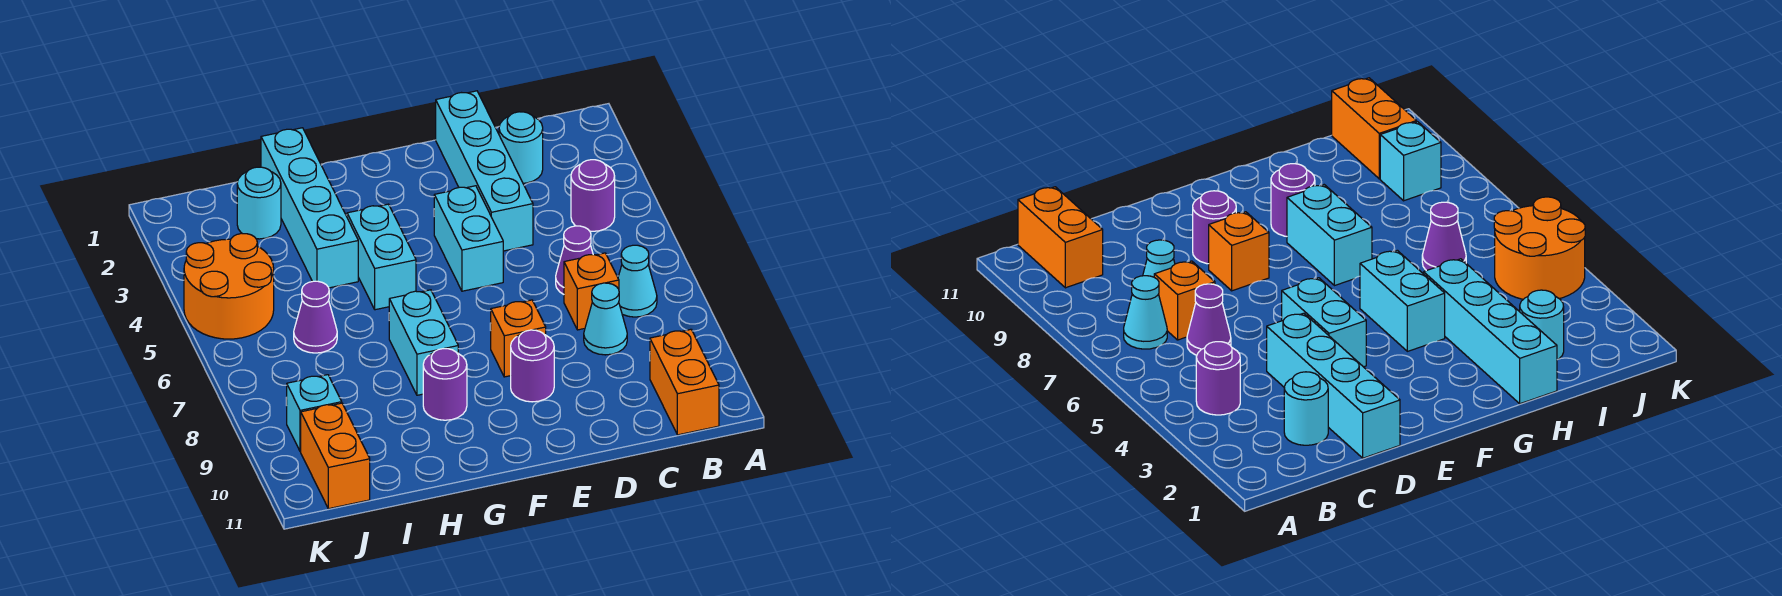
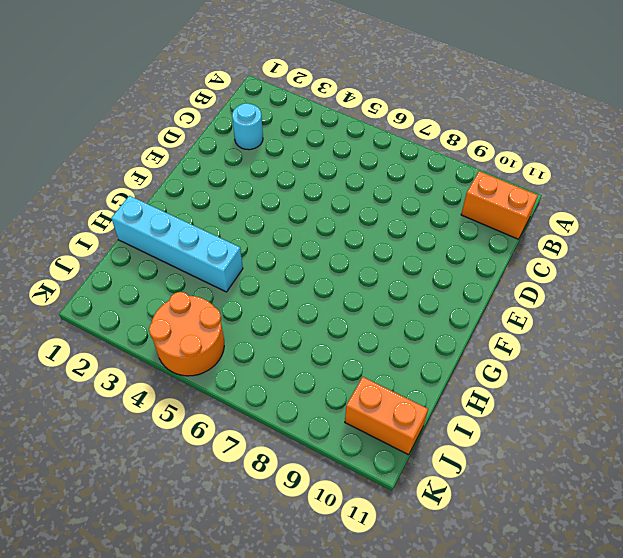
none -> purple 1x1 round brick [571,160,615,231]
none -> cyan 1x1 cone [618,245,657,317]
none -> purple 1x1 cone [556,226,593,294]

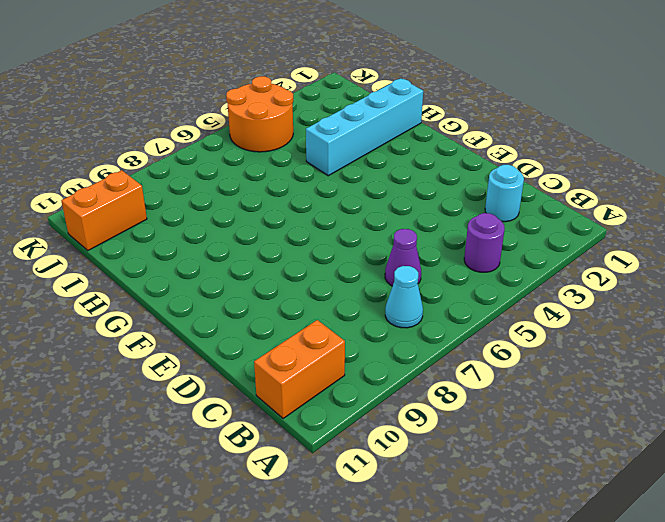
none -> orange 1x1 brick [564,253,619,330]
none -> cyan 1x1 cone [584,283,627,355]
none -> cyan 1x4 brick [436,91,533,251]

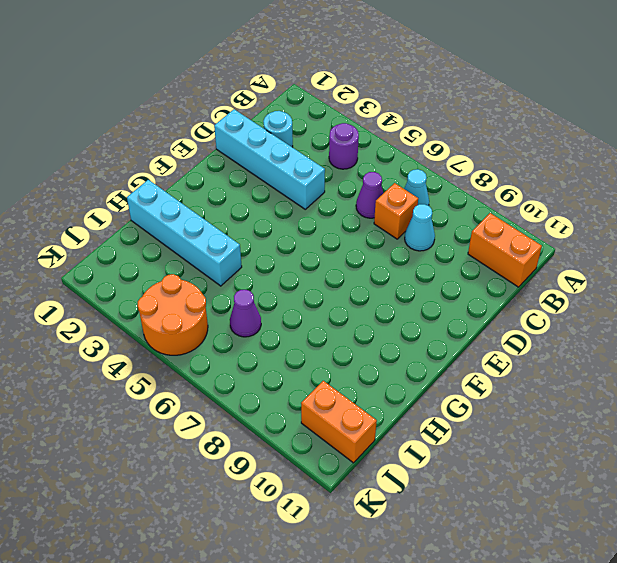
none -> cyan 1x2 brick [434,186,503,291]
none -> orange 1x1 brick [490,300,546,377]
none -> purple 1x1 round brick [511,330,554,402]

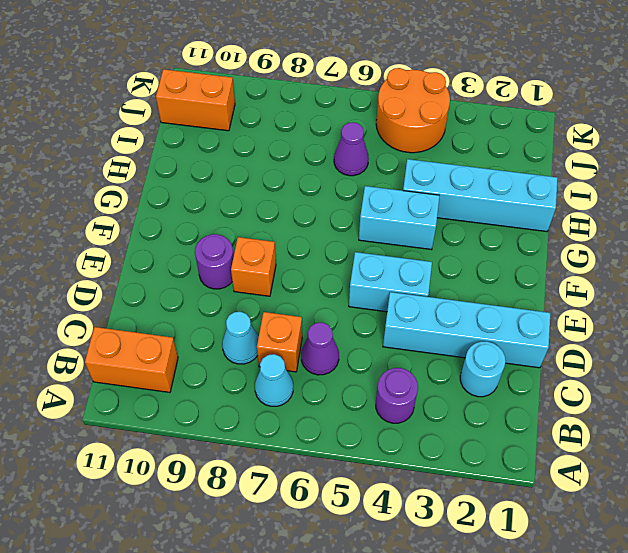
none -> cyan 1x2 brick [389,290,458,395]
none -> purple 1x1 round brick [423,349,467,420]
none -> cyan 1x1 round brick [237,167,281,239]

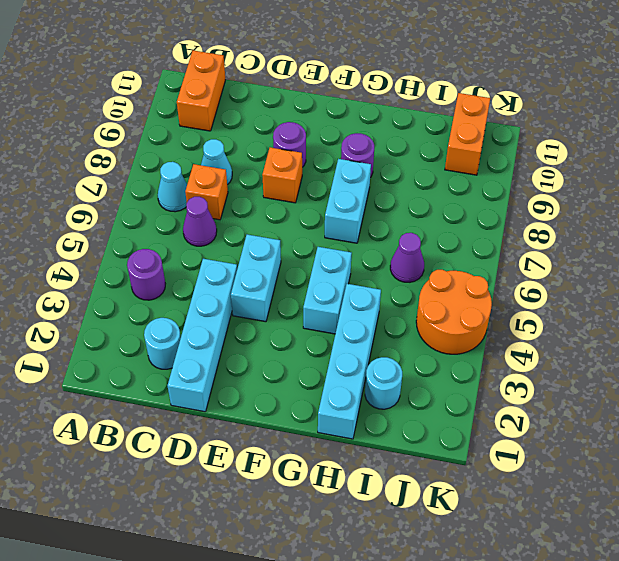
none -> cyan 1x1 brick [287,375,342,452]

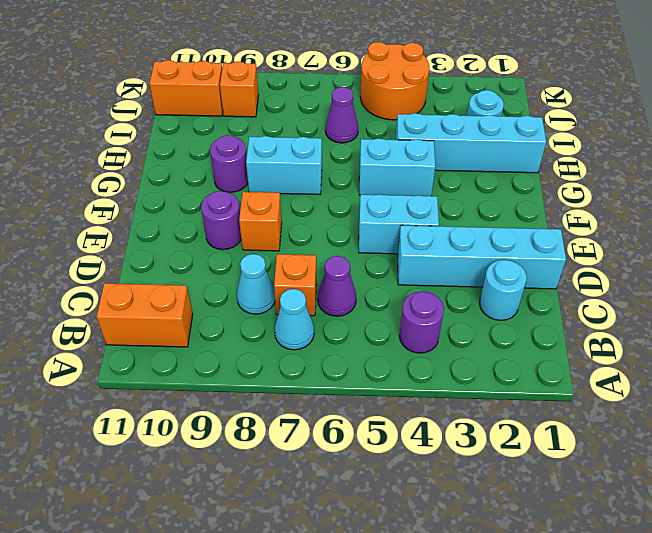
orange 1x1 brick [220,62,258,117] -> cyan 1x1 brick [287,375,342,452]

